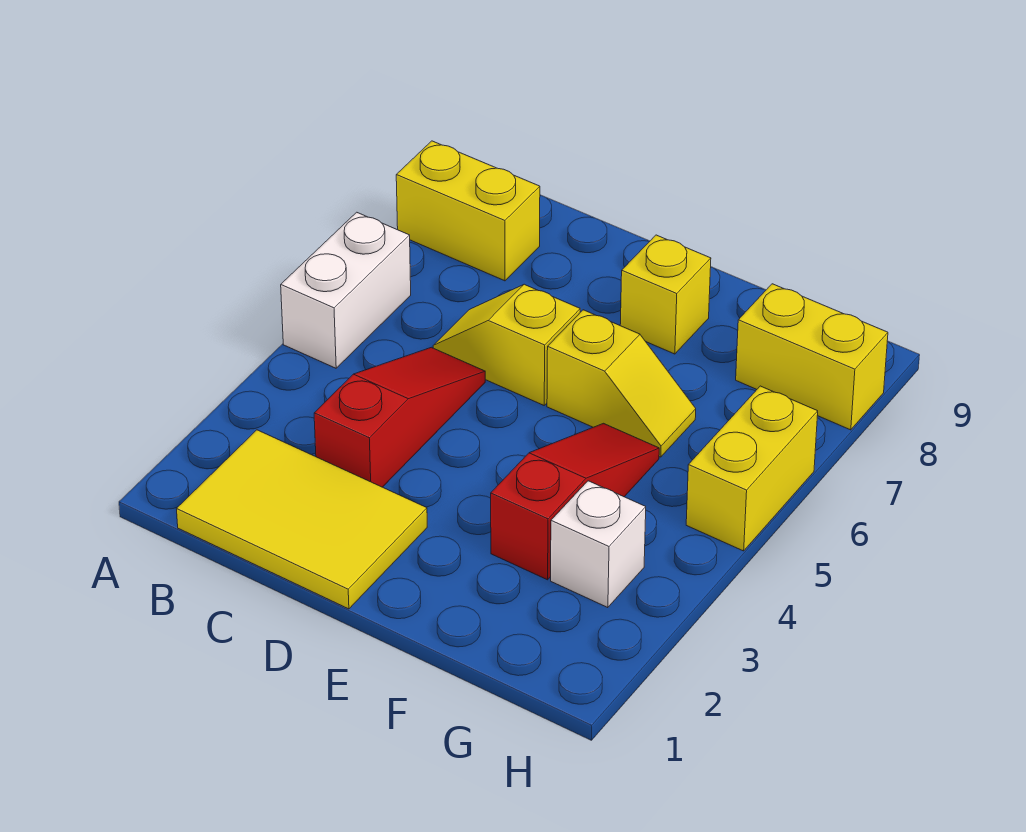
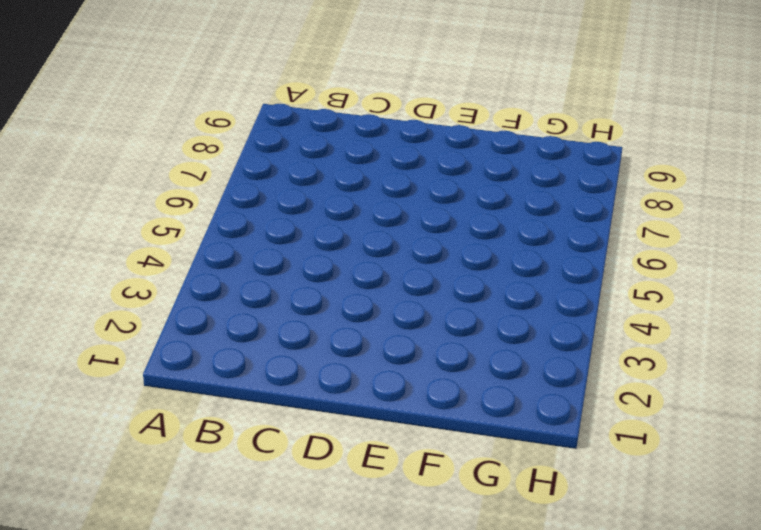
none -> white 1x2 brick [281,212,411,368]
none -> yellow 1x2 brick [396,141,540,281]

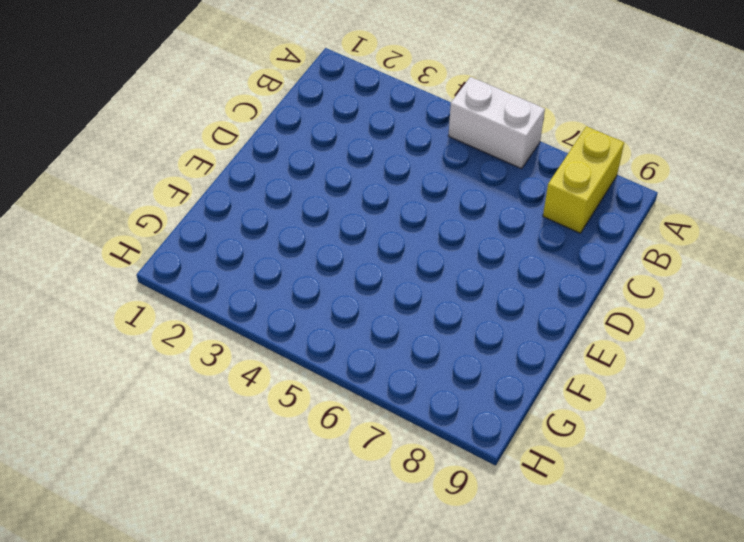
none -> yellow 2x3 tile [177,430,427,609]
none -> red 1x3 slope [314,347,485,487]

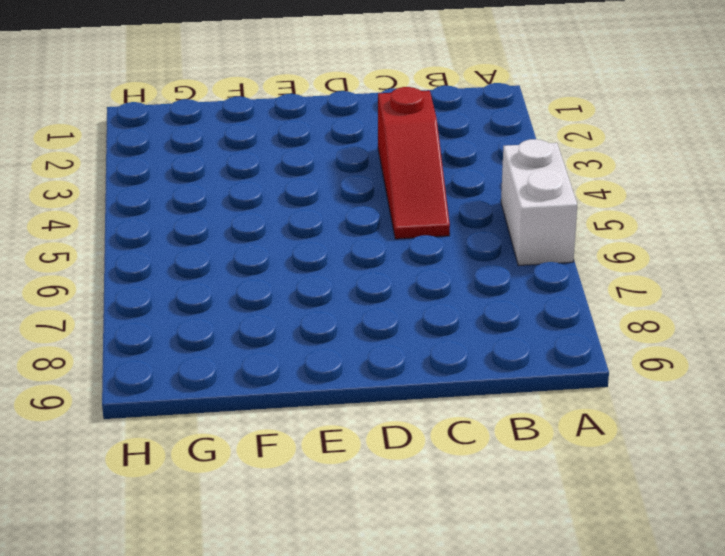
none -> yellow 1x2 brick [396,141,540,281]
none -> yellow 2x3 tile [177,430,427,609]

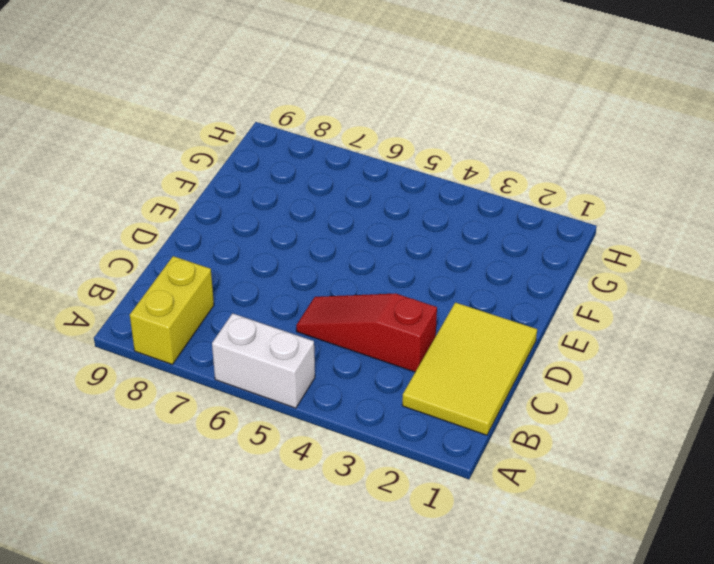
none -> yellow 1x2 slope [433,284,580,405]
none -> yellow 1x2 slope [547,310,696,457]

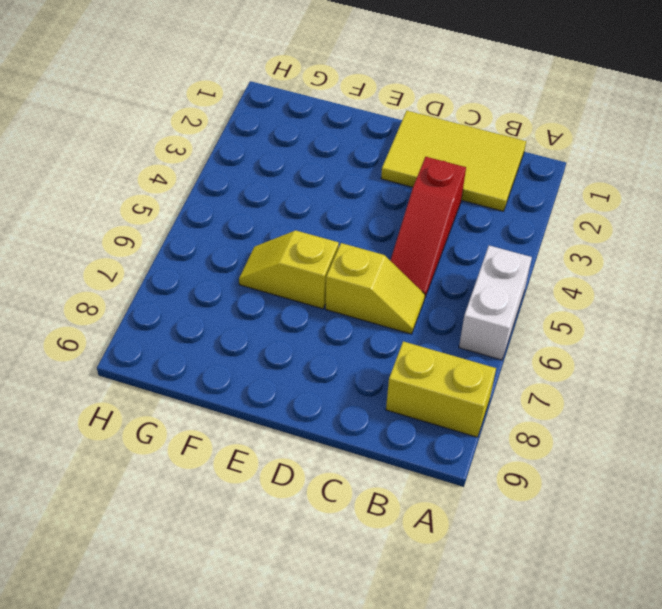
none -> yellow 1x1 brick [620,235,711,354]
none -> red 1x3 slope [491,423,659,580]

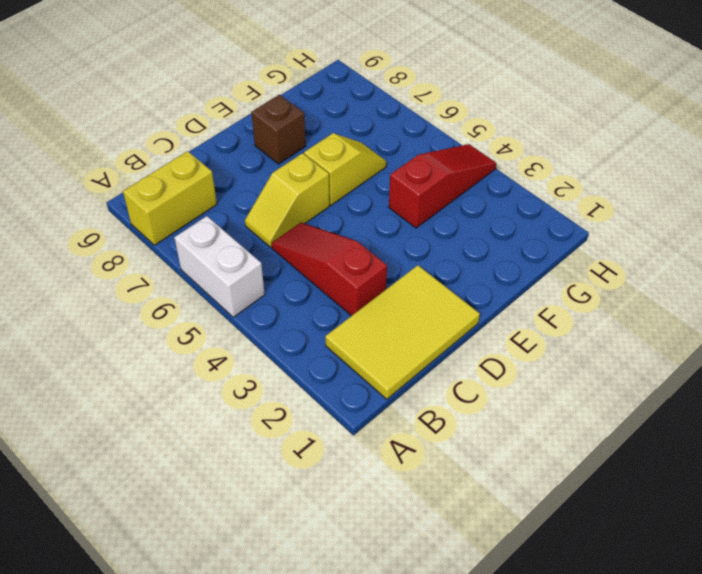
brown 1x1 brick [251,95,306,164] -> yellow 1x1 brick [620,235,711,354]
red 1x3 slope [389,144,497,228] -> red 1x3 slope turned to [491,423,659,580]
none -> white 1x1 brick [551,481,646,608]
none -> yellow 1x2 brick [736,284,888,430]

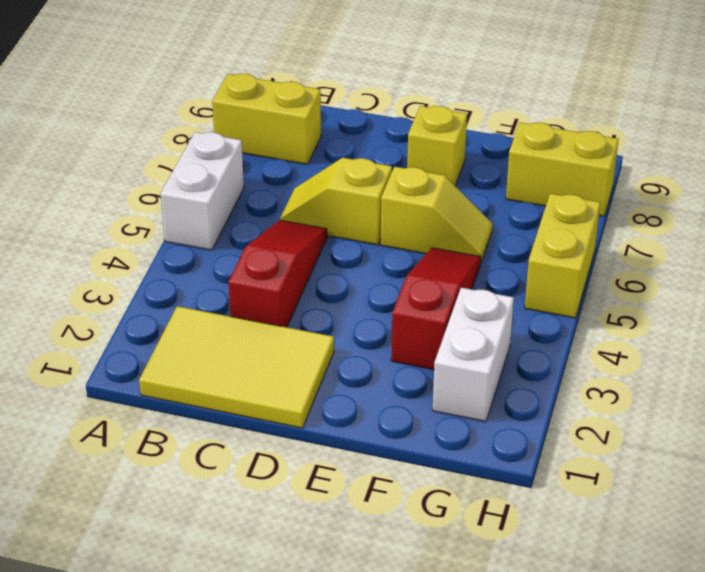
white 1x2 brick [433,288,514,422] -> white 1x1 brick [551,481,646,608]

